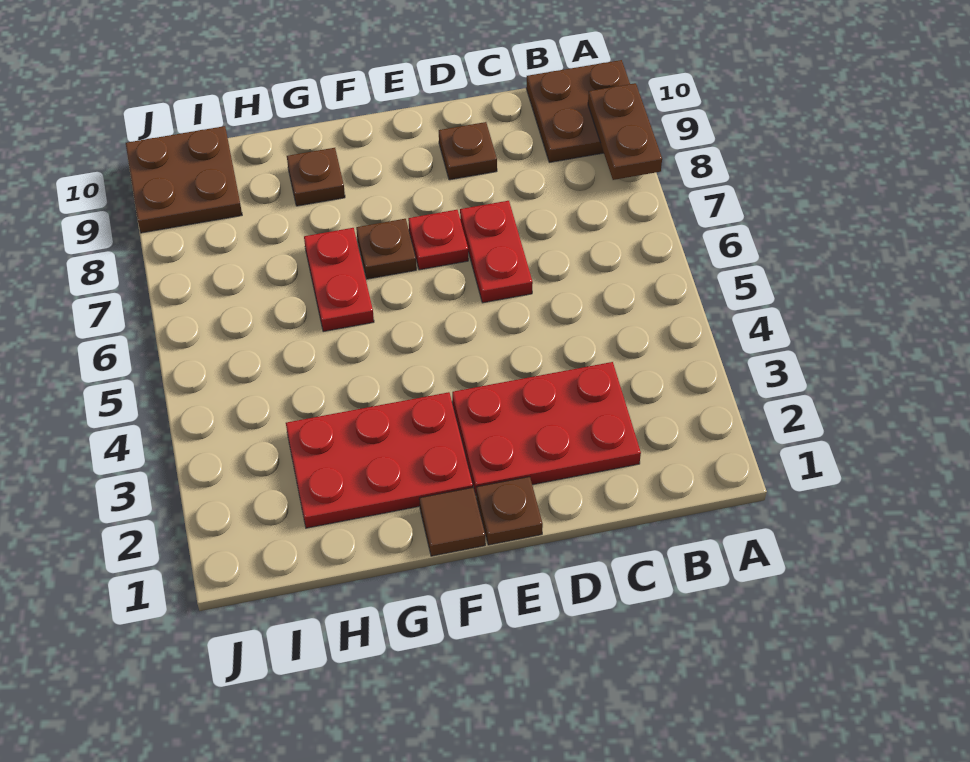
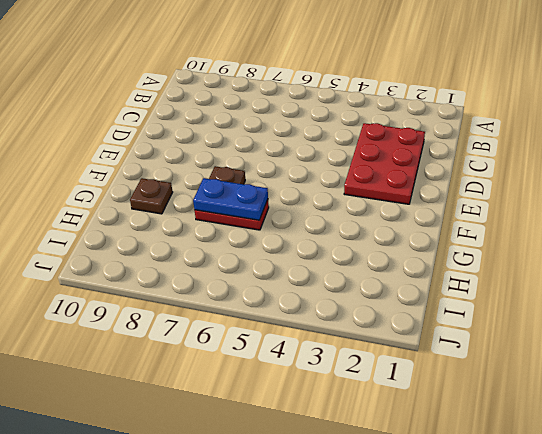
blue 1x2 plate [193,178,268,220] -> none
none -> brown 2x2 plate [526,60,630,162]
none -> red 1x2 plate [460,201,533,303]
none -> brown 1x1 plate [439,122,497,180]

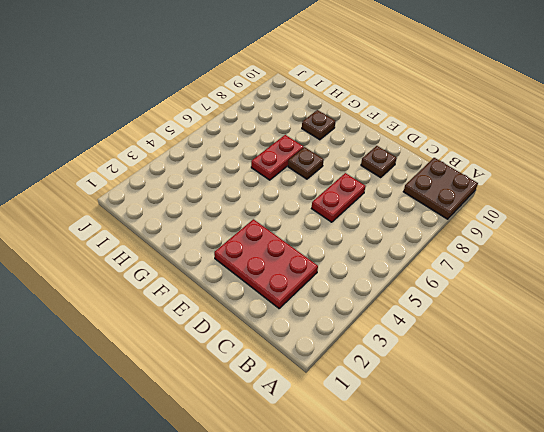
none -> brown 1x1 plate [476,477,543,545]
none -> red 1x1 plate [408,210,468,270]
none -> brown 1x1 tile [419,487,485,556]

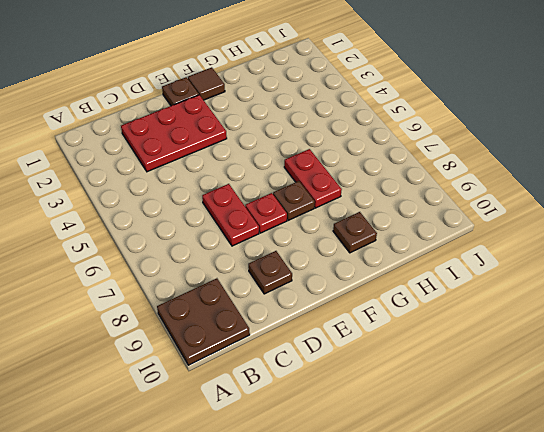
none -> red 2x3 plate [286,392,473,528]
none -> brown 2x2 plate [126,126,242,233]
none -> brown 1x2 plate [588,83,662,180]

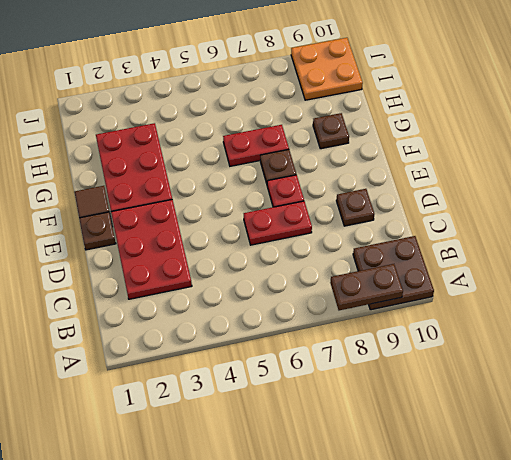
orange 2x2 plate [291,38,363,100] -> brown 2x2 plate [126,126,242,233]

